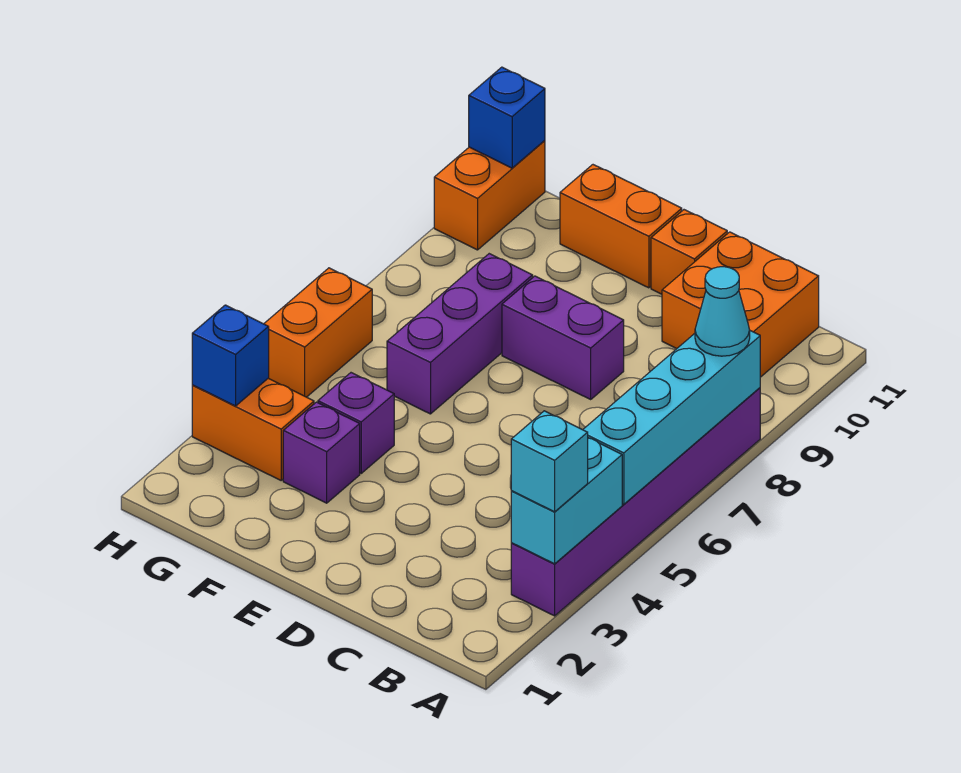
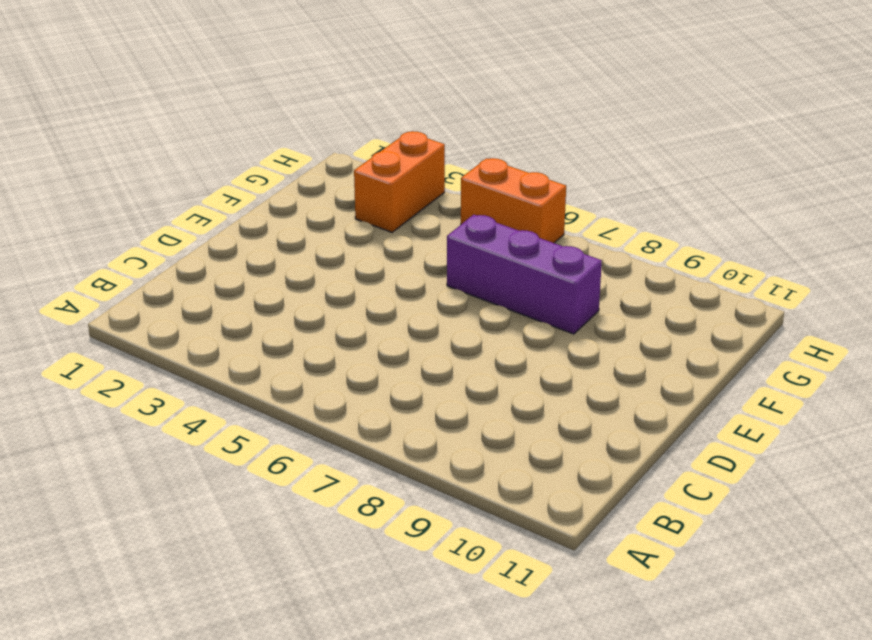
none -> purple 1x6 brick [511,388,760,616]
none -> orange 2x2 brick [662,232,819,377]
none -> purple 1x2 brick [502,276,624,399]

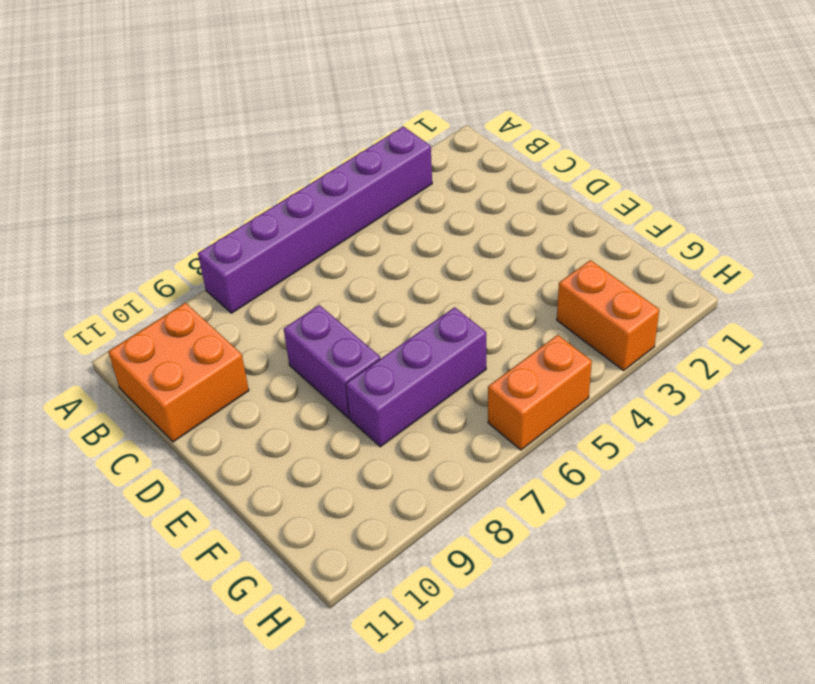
none -> orange 1x1 brick [651,210,727,294]
none -> orange 1x2 brick [560,165,682,288]
none -> purple 1x1 brick [283,402,360,503]

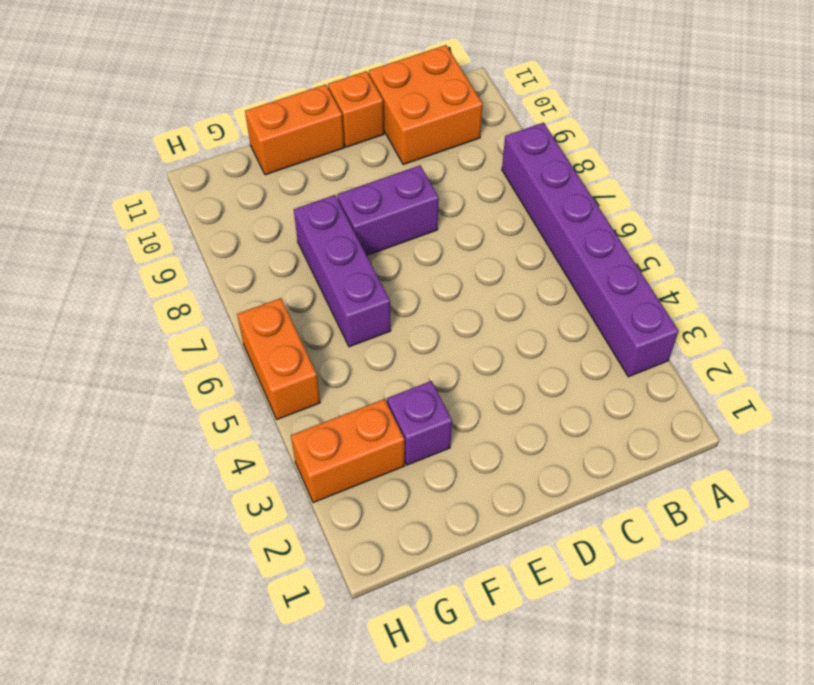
none -> purple 1x1 brick [318,373,394,473]
none -> orange 1x2 brick [434,141,545,250]
none -> cyan 1x2 brick [511,438,622,564]

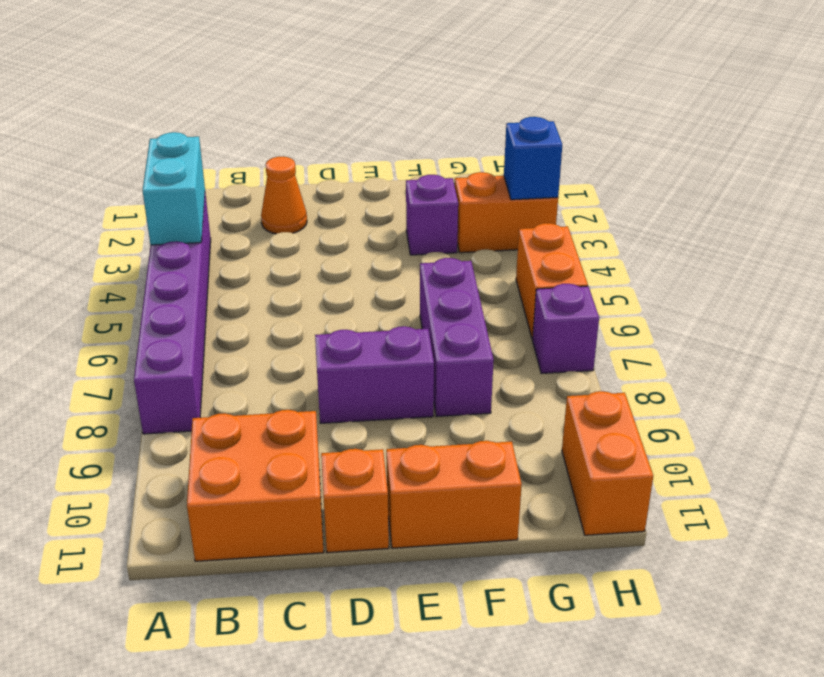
orange 1x1 cone [261,157,307,234] -> none
purple 1x1 brick [533,284,599,374] -> purple 1x1 brick moved to [318,373,394,473]
none -> cyan 1x4 brick [583,331,760,504]
none -> blue 1x1 brick [469,67,545,168]
none -> cyan 1x1 brick [511,411,588,512]

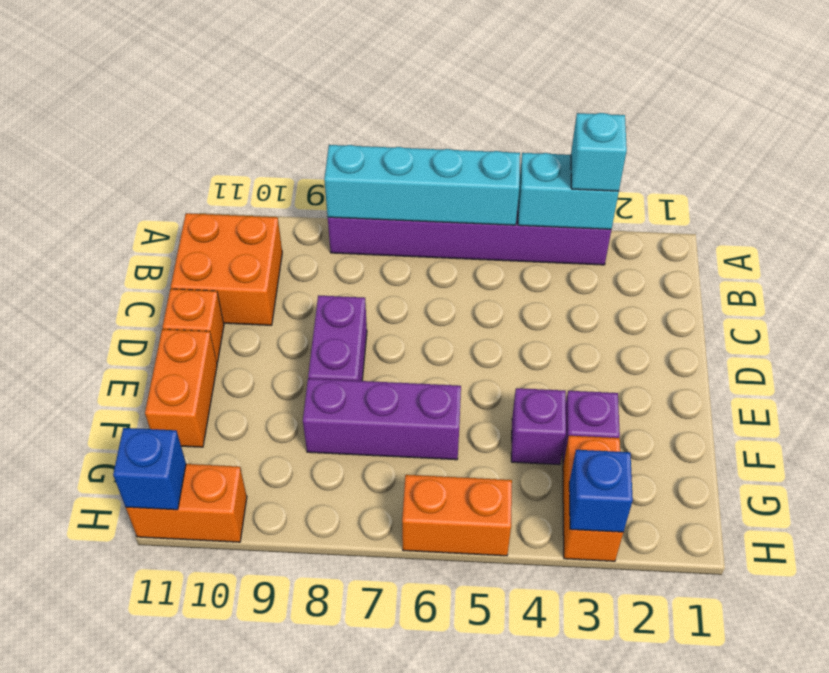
none -> cyan 1x1 cone [695,267,750,356]

